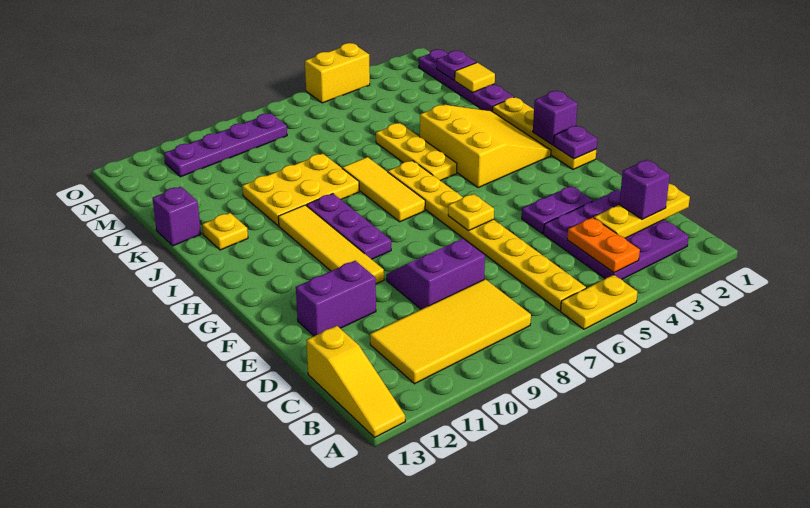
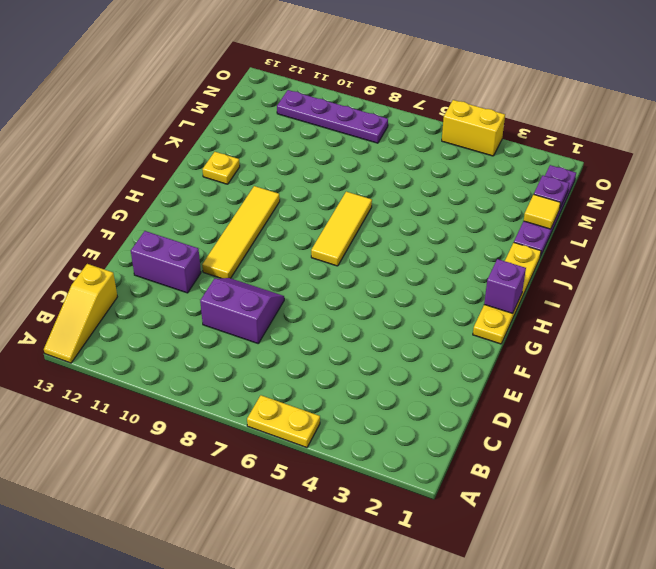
none -> purple 3x3 plate [544,190,689,279]
none -> yellow 1x8 plate [388,161,586,311]
none -> yellow 2x4 tile [370,279,531,384]

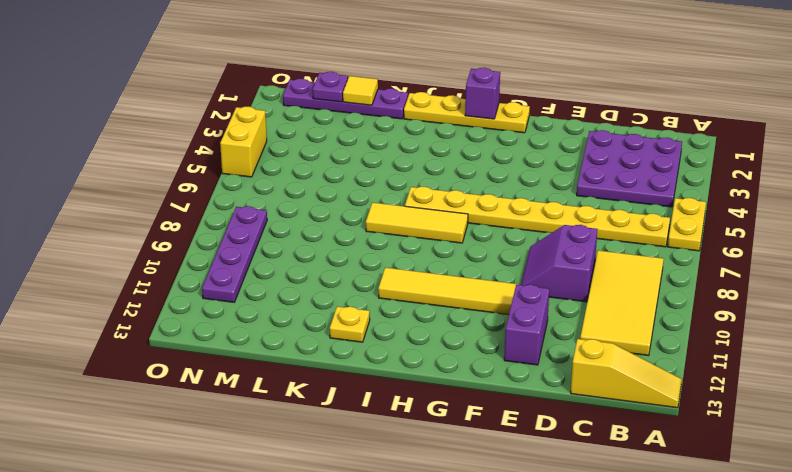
none -> purple 1x2 plate [522,186,593,234]
none -> purple 1x3 plate [307,194,391,259]
none -> yellow 3x3 slope [420,105,551,188]

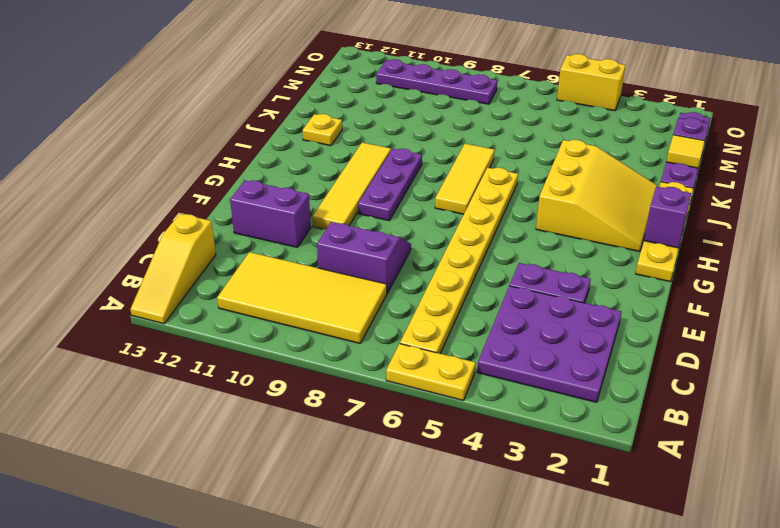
none -> yellow 1x3 plate [376,123,457,181]
none -> yellow 2x3 plate [242,154,359,226]
none -> purple 1x1 brick [153,187,201,246]

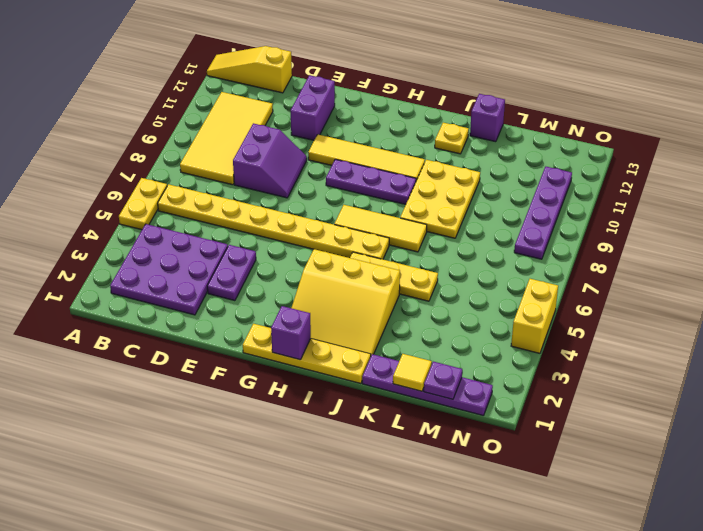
none -> orange 1x2 plate [567,217,640,273]
none -> yellow 1x3 plate [594,184,690,238]
none -> yellow 1x1 plate [448,194,494,231]

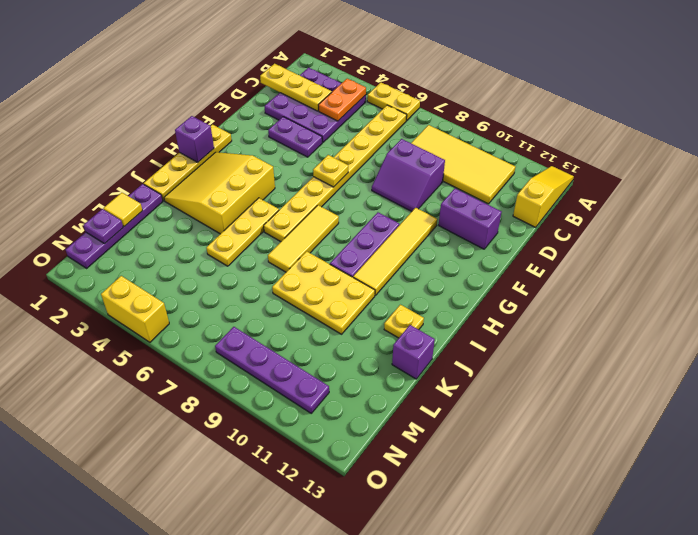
none -> purple 1x1 plate [554,126,597,159]
none -> purple 1x1 brick [619,160,670,220]

